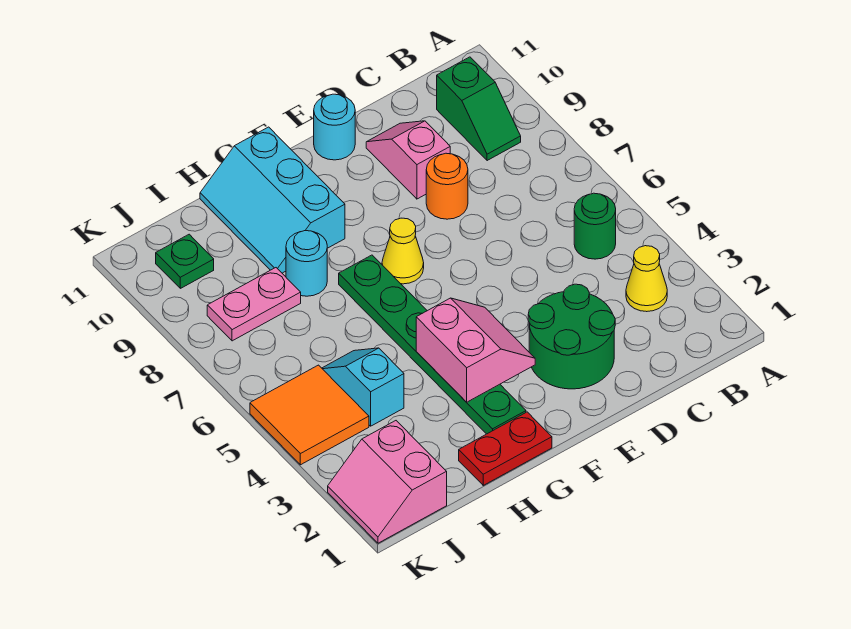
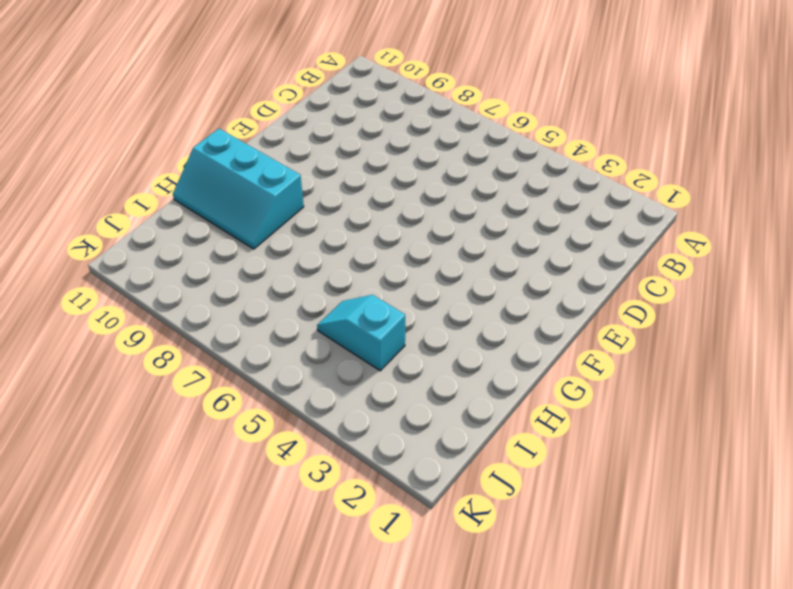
none -> yellow 1x1 cone [626,246,667,312]
none -> green 1x1 round brick [574,193,616,259]
none -> green 1x2 slope [437,57,521,161]

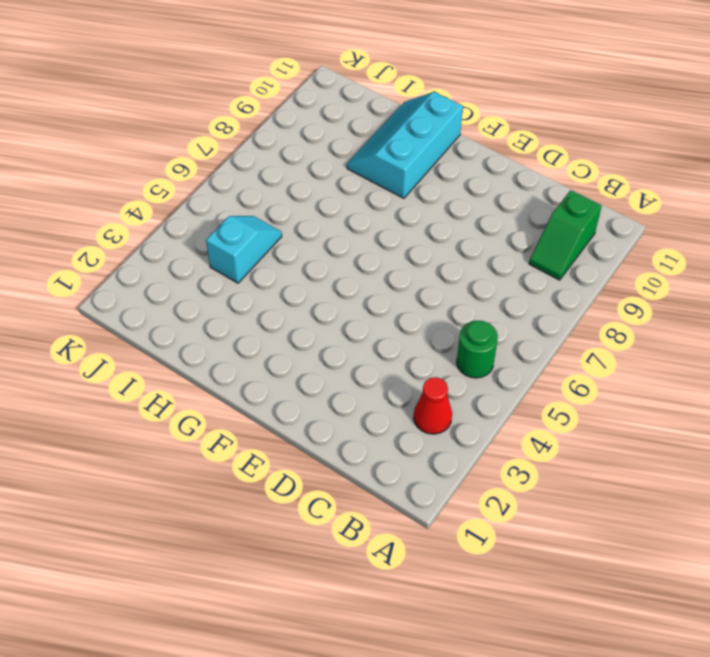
red 1x1 cone [414,377,452,434] -> yellow 1x1 cone [626,246,667,312]
none -> green 2x2 round brick [528,284,615,389]
none -> orange 1x1 round brick [426,153,468,219]
none -> pink 1x2 slope [366,121,450,199]

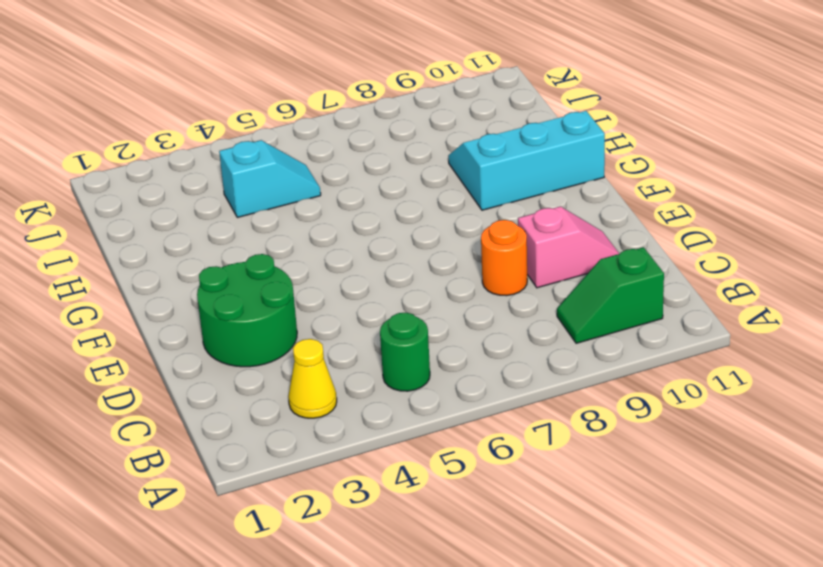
none -> cyan 1x1 round brick [314,94,355,160]
none -> yellow 1x1 cone [382,218,424,284]
none -> red 1x2 plate [459,412,552,485]

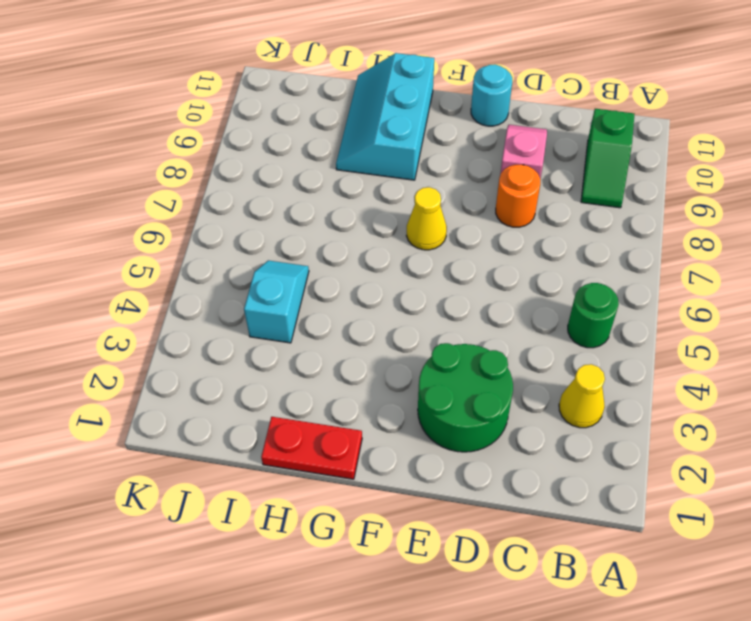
none -> green 1x6 plate [339,255,526,434]
none -> cyan 1x1 round brick [286,231,327,296]
none -> pink 1x2 plate [207,268,301,341]

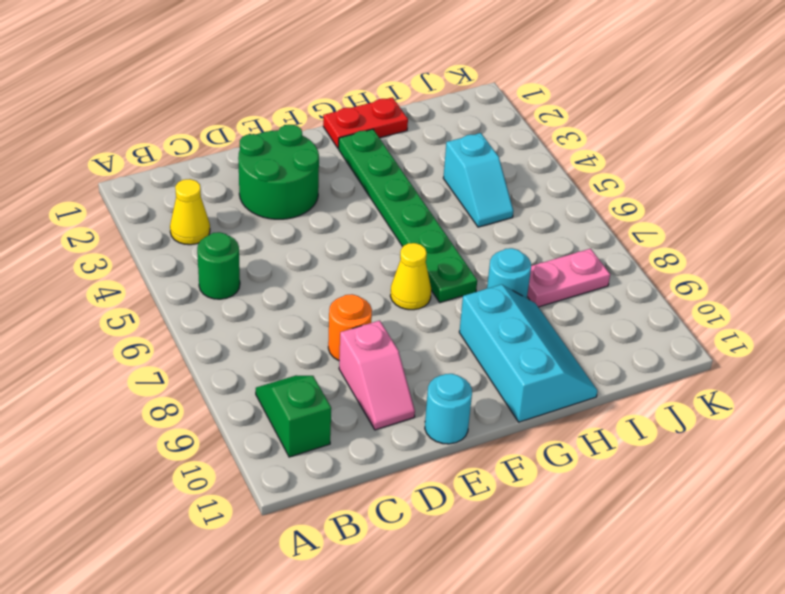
none -> pink 2x2 slope [328,421,447,543]
none -> orange 2x2 tile [250,365,369,465]
none -> green 1x1 plate [156,234,214,288]

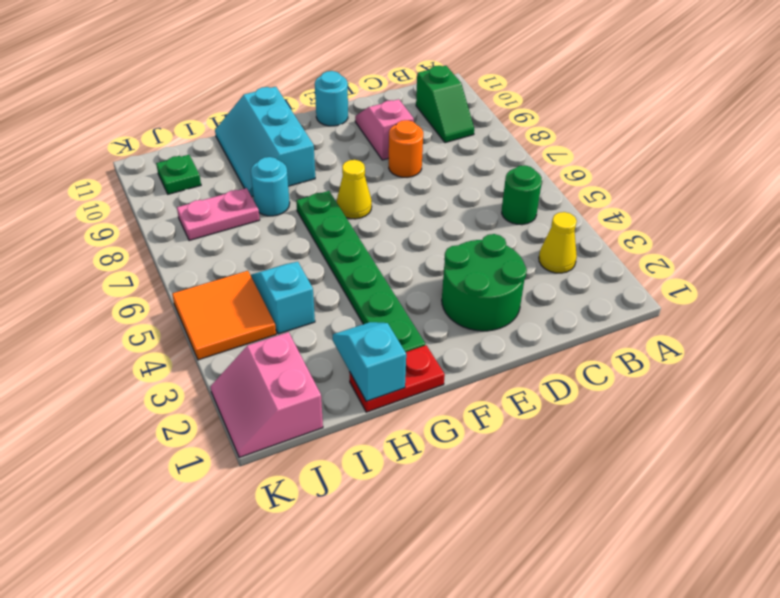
cyan 1x2 slope [333,322,406,401] -> none
none -> pink 2x2 slope [416,298,535,402]

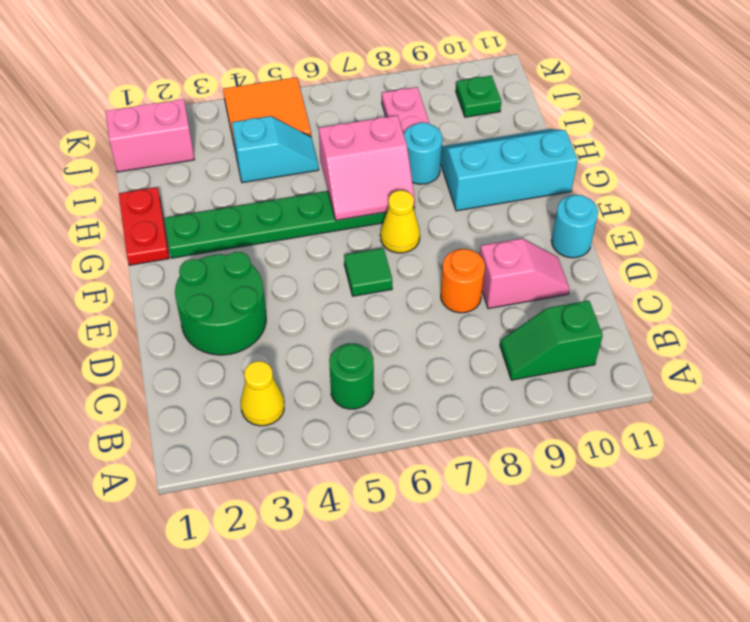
green 1x1 tile [344,248,392,296] -> none
pink 2x2 slope [319,115,415,220] -> pink 2x2 slope moved to [416,298,535,402]

